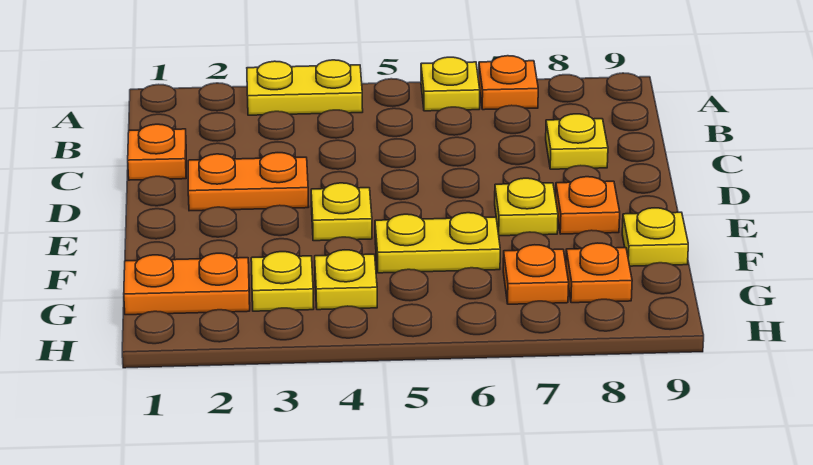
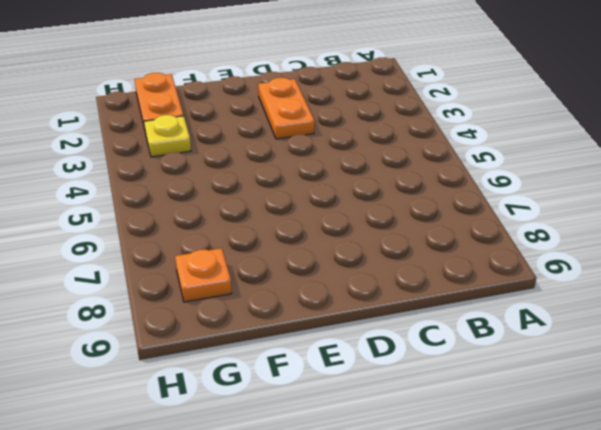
none -> yellow 1x2 plate [247,60,363,115]
none -> yellow 1x1 plate [421,57,480,111]
none -> orange 1x1 plate [479,56,538,110]

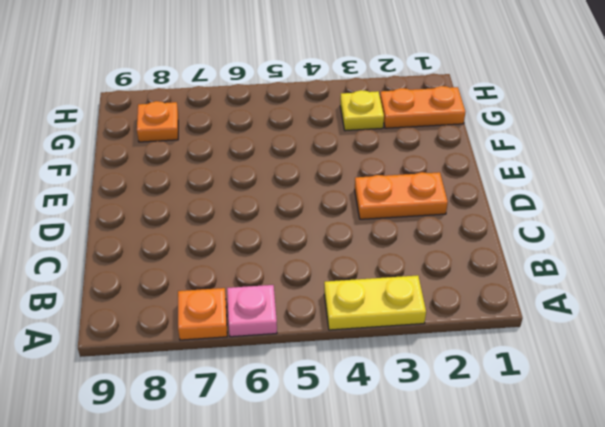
pink 1x1 plate [227,285,277,337] -> yellow 1x1 plate [421,57,480,111]
none -> orange 1x1 plate [128,124,186,180]
none -> yellow 1x1 plate [546,114,608,169]
none -> yellow 1x1 plate [311,183,372,241]

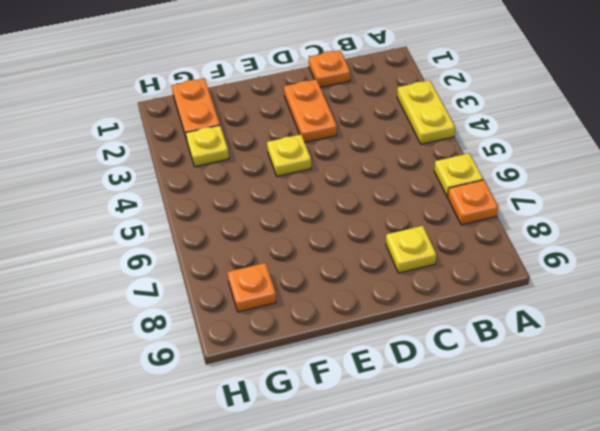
none -> yellow 1x1 plate [495,178,558,236]
none -> orange 1x1 plate [556,177,620,234]
none -> yellow 1x2 plate [375,213,500,273]

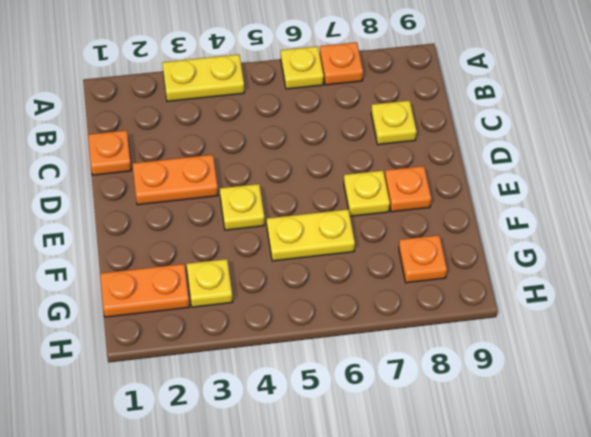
none -> yellow 1x1 plate [622,208,688,266]
none -> yellow 1x1 plate [315,250,377,310]
none -> orange 1x1 plate [503,245,569,304]

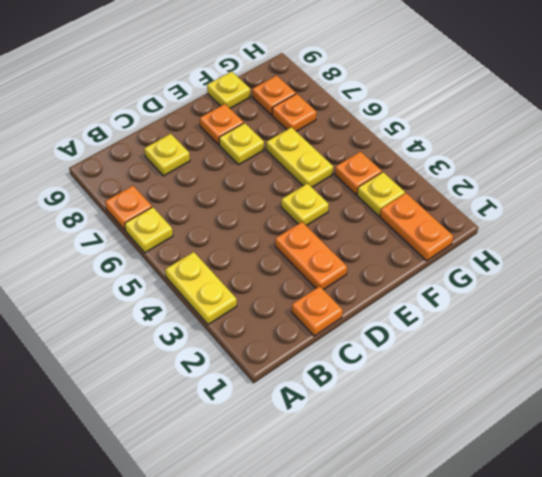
orange 1x1 plate [335,152,382,195] -> yellow 1x1 plate [315,250,377,310]

